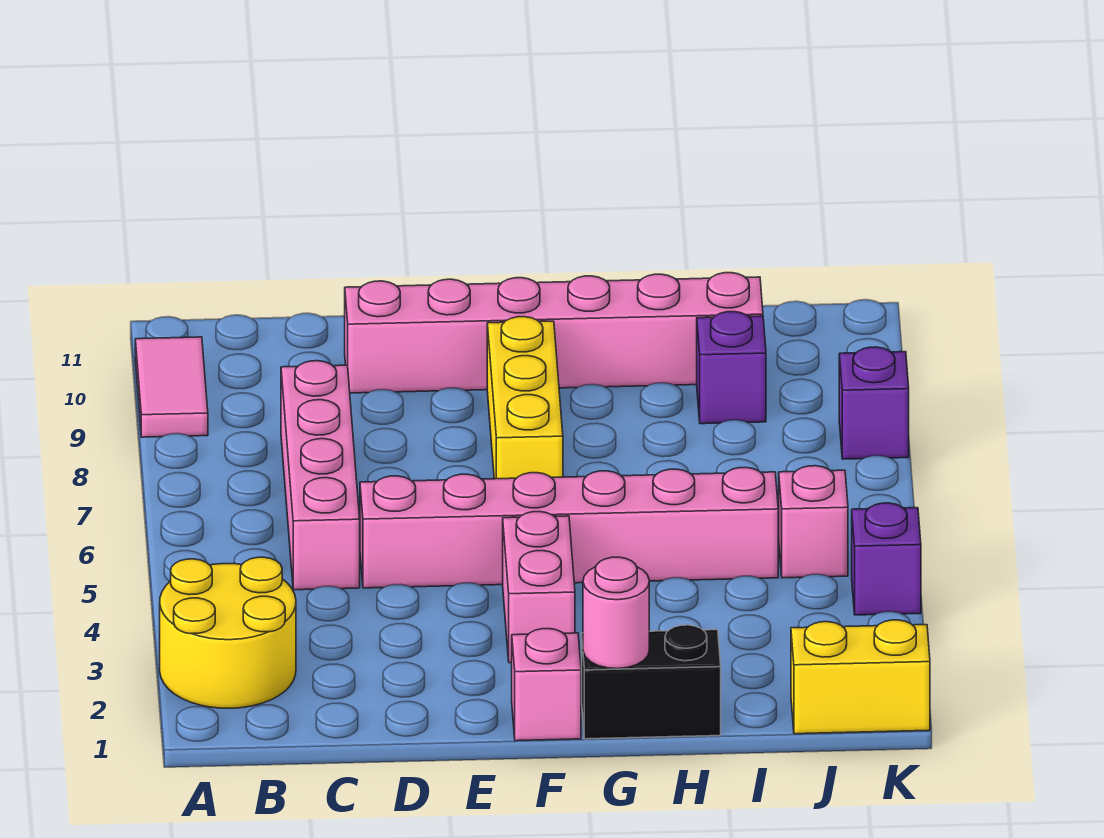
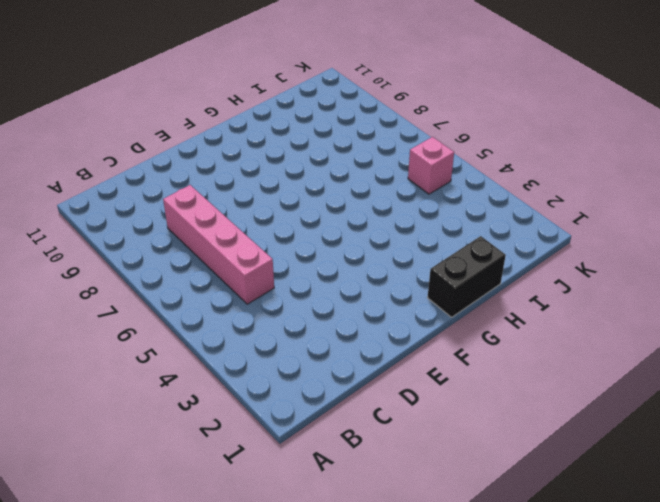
none -> yellow 2x2 round brick [160,557,296,708]
none -> pink 1x2 tile [135,337,208,437]
none -> pink 1x6 brick [360,467,778,588]

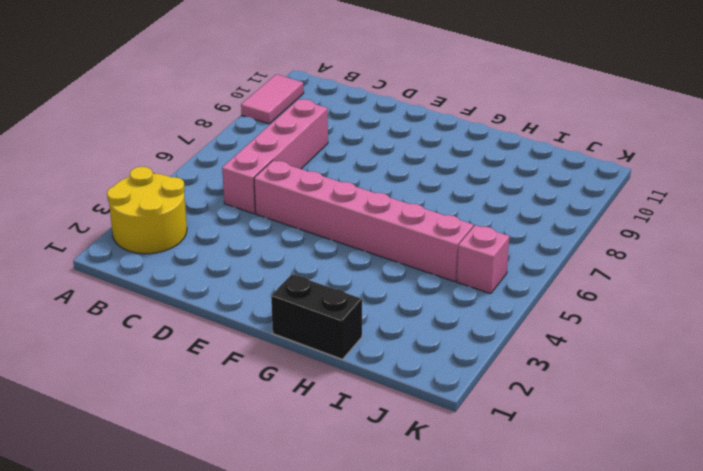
none -> pink 1x6 brick [345,273,763,393]
none -> pink 1x1 brick [512,629,581,741]
none -> pink 1x2 brick [503,512,575,663]

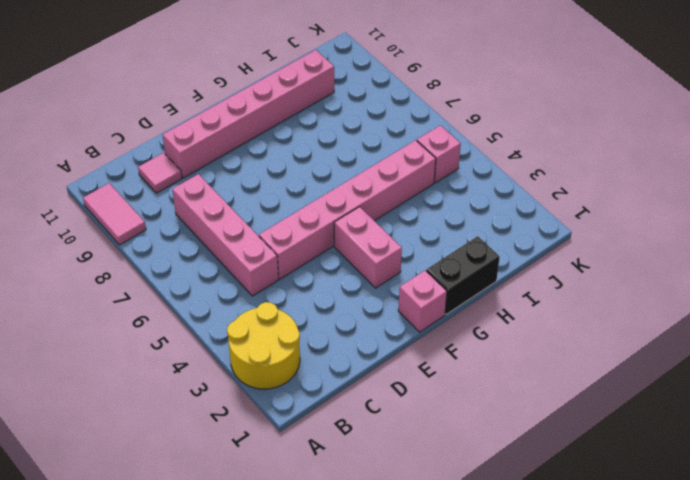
pink 1x1 tile [138,153,182,193] -> none
none -> yellow 1x3 brick [487,317,563,479]
none -> purple 1x1 brick [697,312,766,424]
none -> yellow 1x2 brick [791,620,930,734]

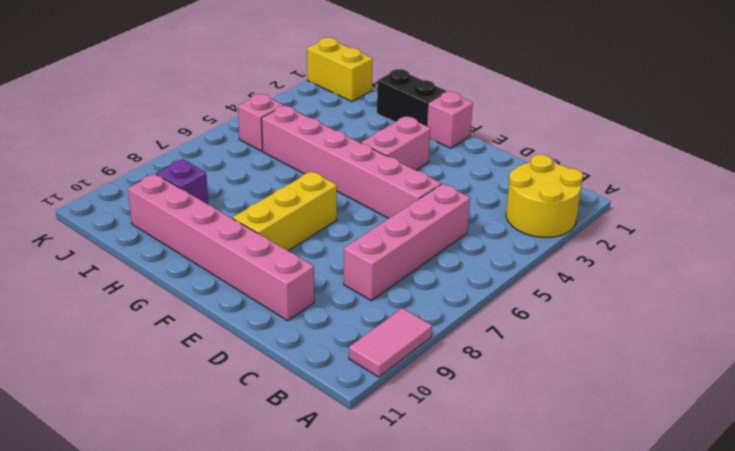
none -> purple 1x1 brick [852,503,921,615]
none -> purple 1x1 brick [839,347,909,459]
none -> pink 1x1 round brick [583,557,649,669]

